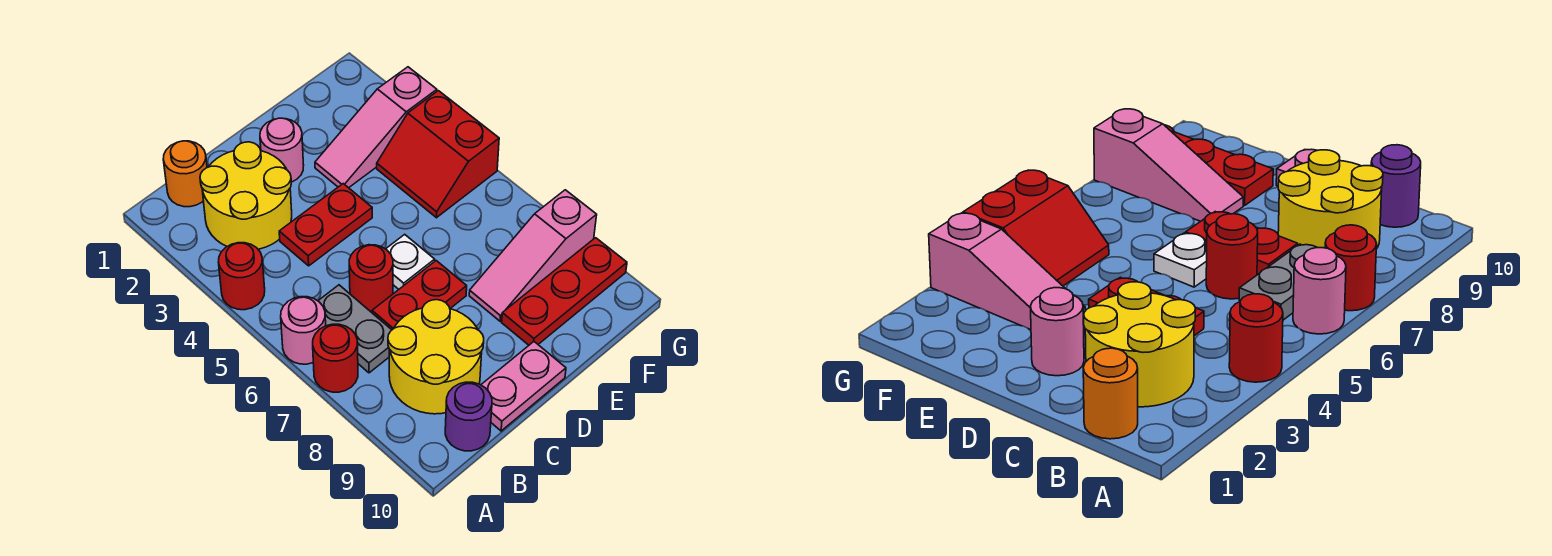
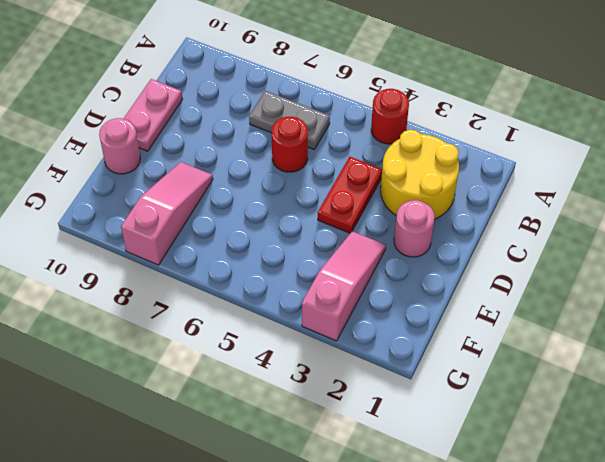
pink 1x1 round brick [99,118,140,174] -> pink 1x1 round brick moved to [281,297,326,364]
none -> red 1x1 round brick [313,324,358,392]
none -> orange 1x1 round brick [163,141,207,207]
none -> yellow 2x2 round brick [388,300,484,414]

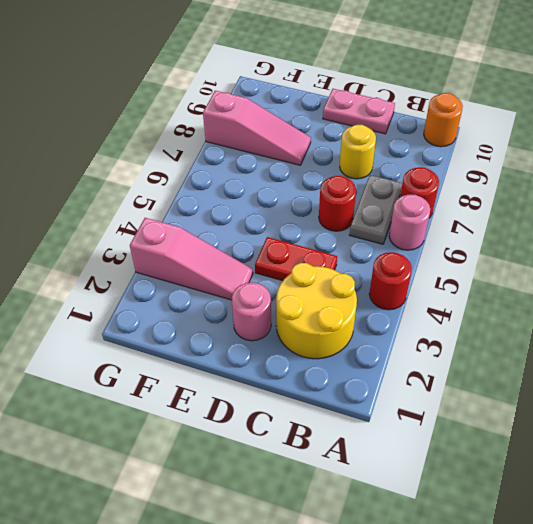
orange 1x1 round brick [424,93,463,147] -> orange 1x1 round brick moved to [163,141,207,207]
yellow 1x1 round brick [340,125,376,179] -> yellow 2x2 round brick [388,300,484,414]
none -> purple 1x1 round brick [445,382,492,451]
none -> red 1x2 plate [372,261,467,330]
none -> white 1x1 plate [386,234,435,289]

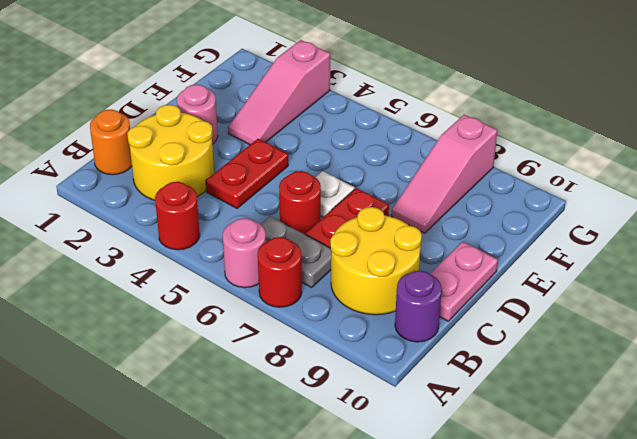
none -> red 1x3 plate [502,238,627,345]
none -> red 2x2 slope [377,91,499,218]

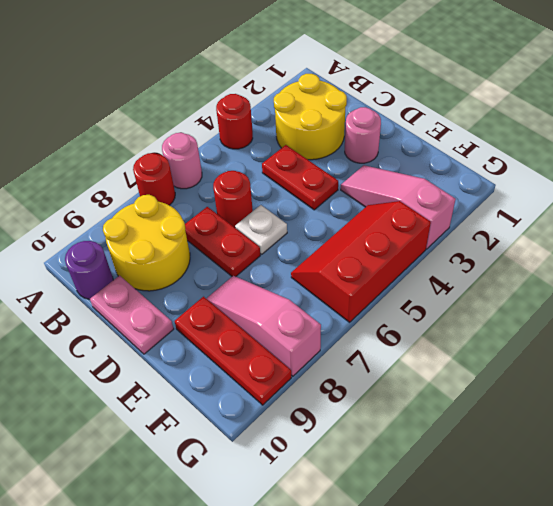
red 2x3 slope [291,201,431,322] -> red 2x2 slope [377,91,499,218]
none -> orange 1x1 round brick [163,141,207,207]
none -> grey 1x2 plate [318,285,391,373]

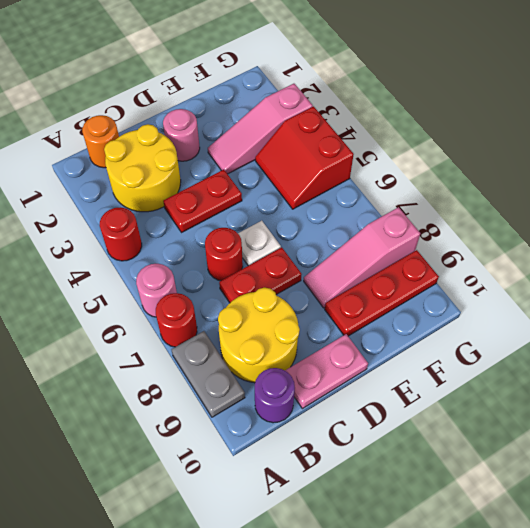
grey 1x2 plate [171,331,245,417] -> grey 1x2 plate moved to [318,285,391,373]

